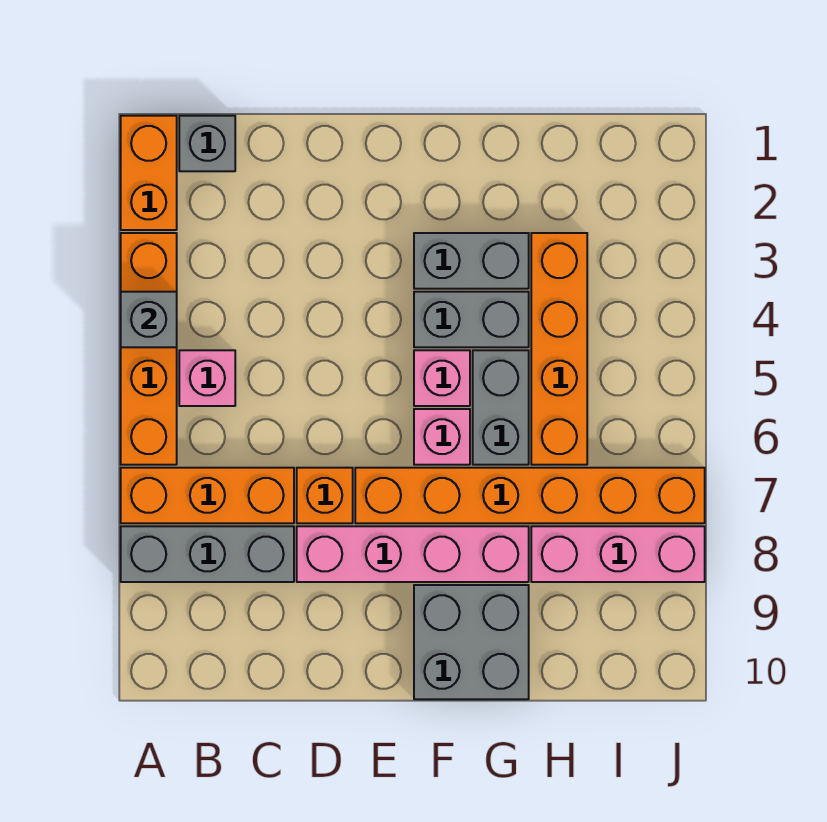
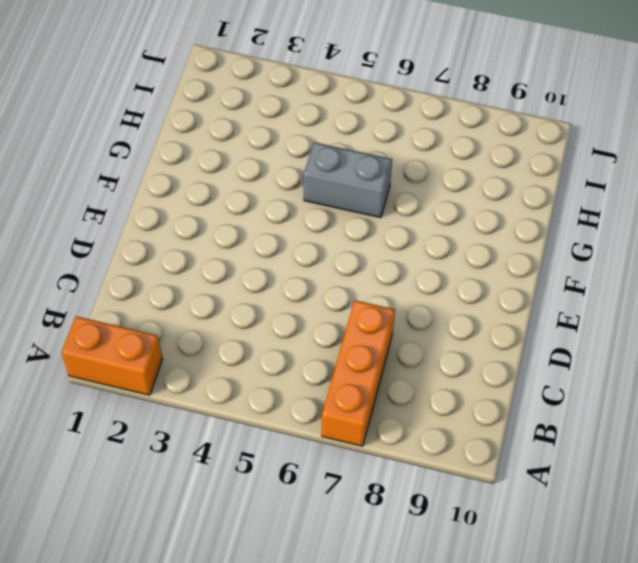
none -> orange 1x4 brick [121,233,177,465]
none -> grey 1x3 brick [121,526,294,582]
none -> grey 1x1 brick [179,116,235,171]

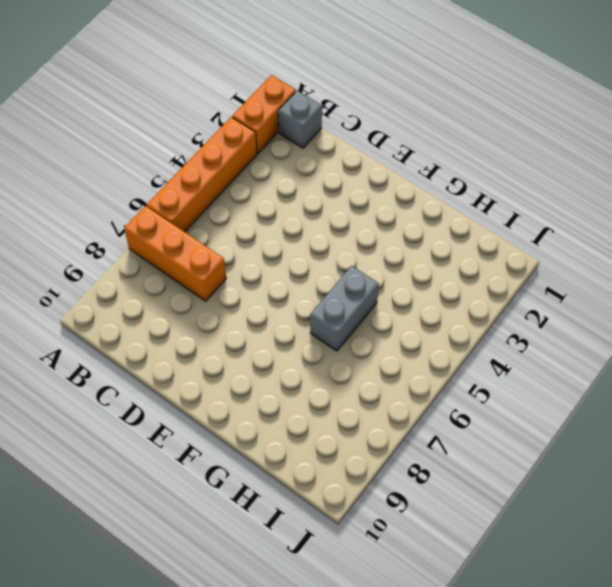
none -> grey 1x3 brick [121,526,294,582]
none -> pink 1x1 brick [179,350,235,406]
none -> orange 1x1 brick [297,468,353,523]

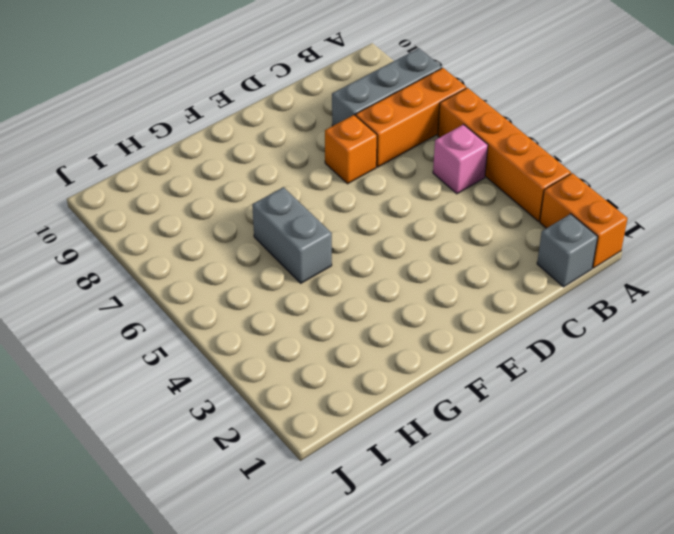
none -> pink 1x4 brick [297,526,529,582]
none -> orange 1x6 brick [355,468,705,523]
none -> grey 1x2 brick [414,233,529,289]

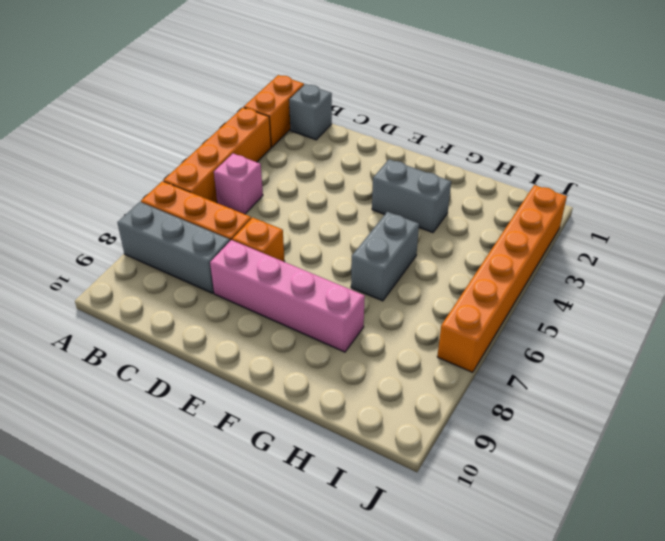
orange 1x6 brick [437,185,567,372] -> orange 1x6 brick turned to [355,468,705,523]
none -> grey 1x2 brick [414,292,529,347]
none -> pink 1x1 brick [414,350,470,406]
none -> pink 1x1 brick [414,409,470,465]

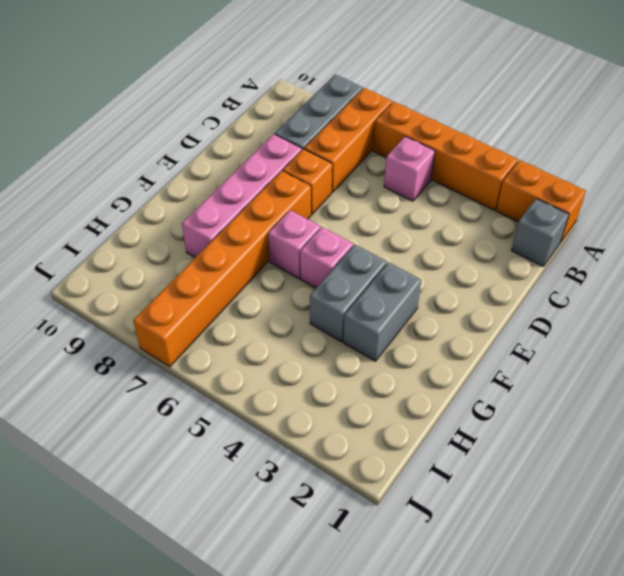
none -> grey 2x2 brick [414,585,529,699]
none -> grey 1x2 brick [473,350,529,465]
none -> orange 1x4 brick [531,233,587,465]

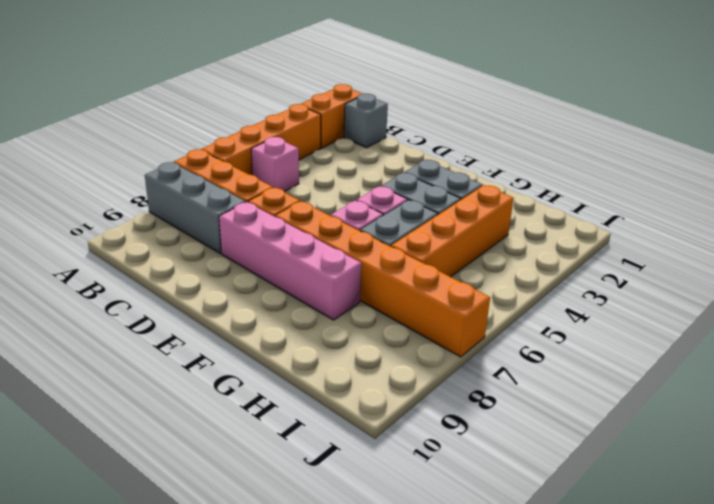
none -> grey 2x2 brick [414,585,529,699]
none -> pink 1x3 brick [531,526,705,582]
none -> grey 1x1 brick [121,292,177,347]

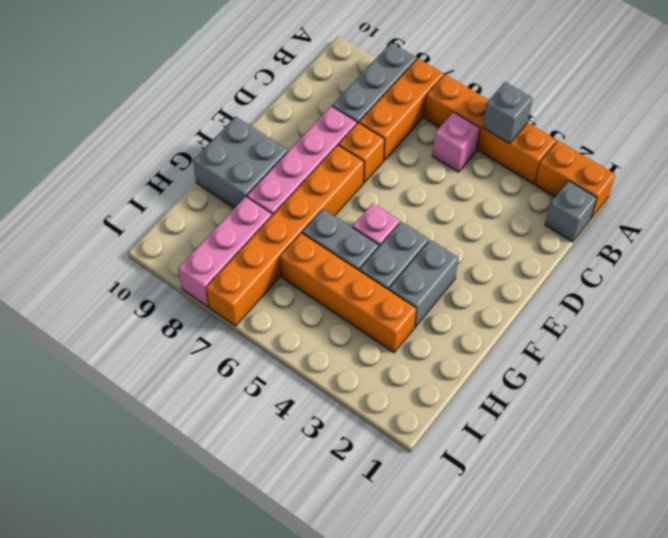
none -> pink 1x1 brick [414,409,470,465]

